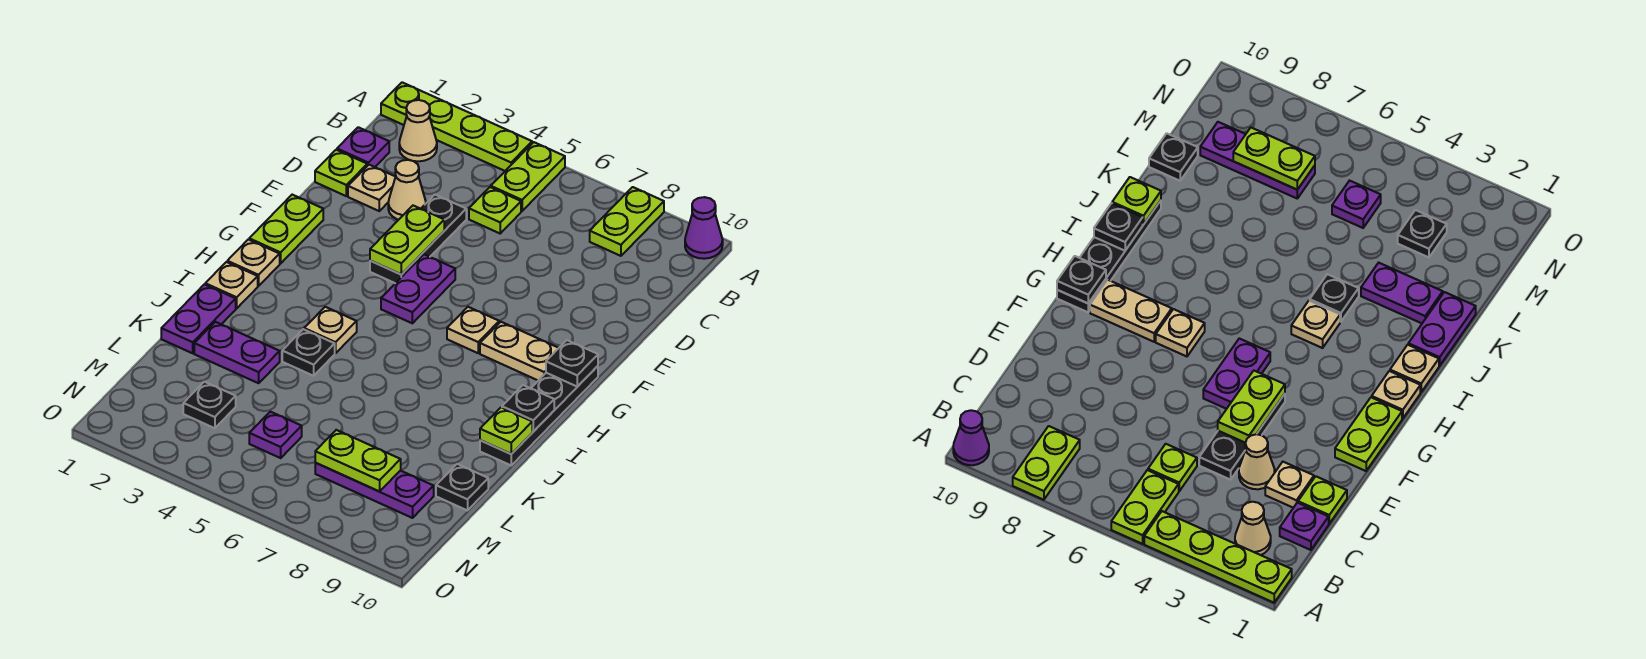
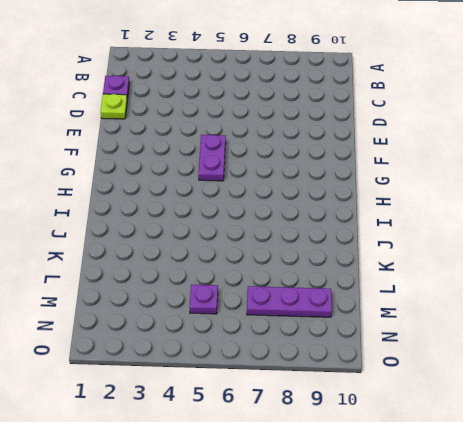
none -> lime 1x4 plate [381,82,532,171]
none -> lime 1x2 plate [491,142,565,211]
none -> lime 1x2 plate [590,187,664,256]
none -> purple 1x1 cone [685,197,723,259]

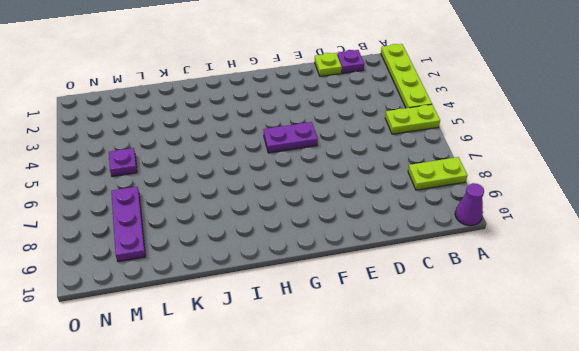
none -> tan 1x1 cone [399,100,437,161]
none -> lime 1x1 plate [469,187,521,233]
none -> tan 1x1 plate [348,165,395,211]
none -> tan 1x1 cone [388,160,426,220]

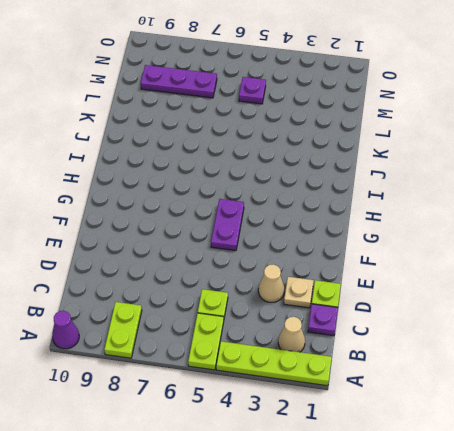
none -> black 1x3 plate [370,195,466,283]
none -> lime 1x2 plate [249,195,323,264]
none -> tan 1x1 plate [447,307,499,353]
none -> tan 1x2 plate [480,322,558,380]

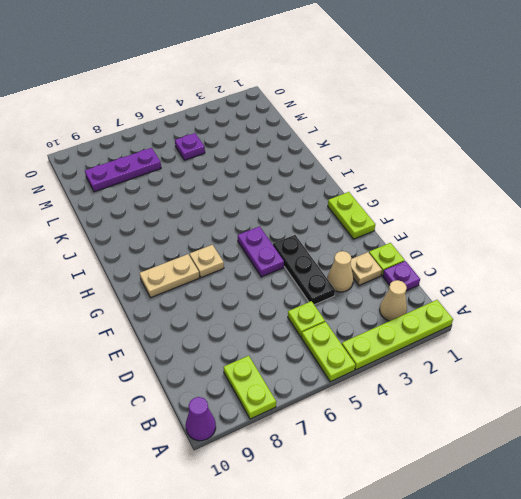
none -> black 1x4 plate [480,366,598,465]
none -> tan 1x1 plate [227,240,280,286]
none -> tan 1x1 plate [205,262,258,308]
none -> tan 1x1 plate [304,307,357,353]

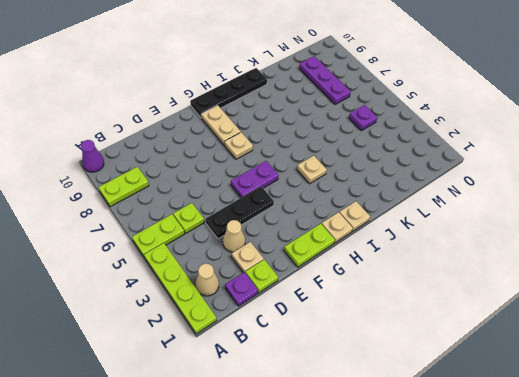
none -> purple 1x2 plate [161,284,236,353]
none -> black 1x1 plate [282,329,335,376]
none -> purple 1x2 plate [194,322,280,383]
none -> black 1x1 plate [436,464,488,511]

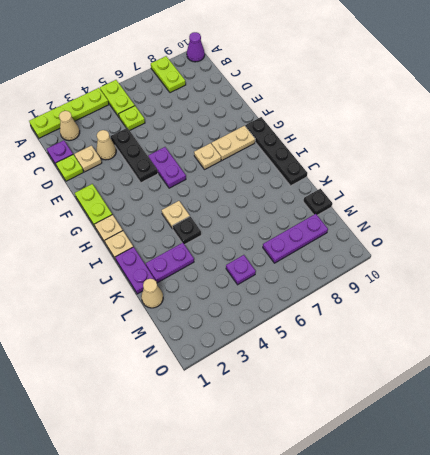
tan 1x1 cone [141,279,163,308] -> none
none -> black 1x1 plate [183,382,236,428]
none -> lime 1x2 plate [370,206,444,275]
none -> black 1x1 plate [546,340,598,387]
none -> black 1x1 plate [502,385,554,432]

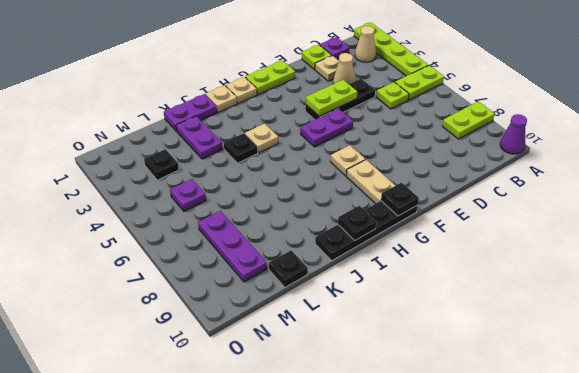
none -> lime 1x1 plate [480,408,532,454]
none -> lime 1x2 plate [315,430,401,491]

